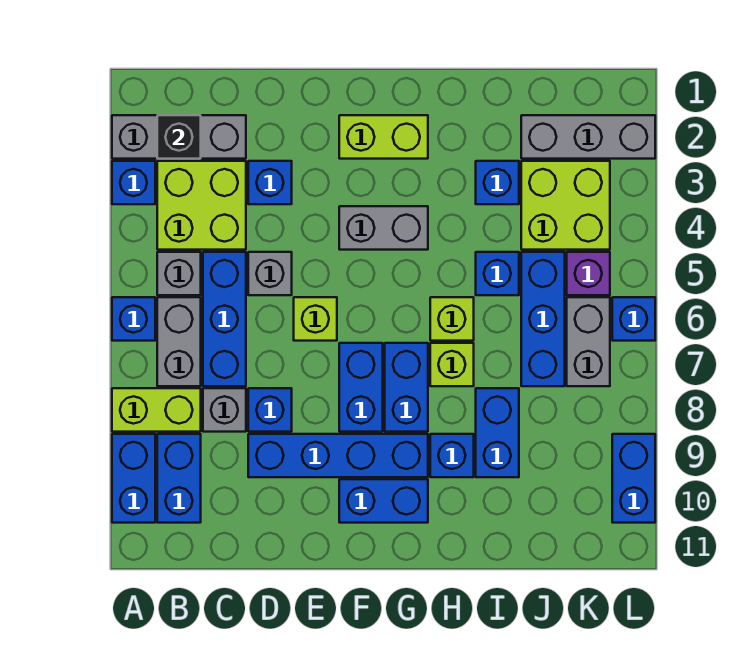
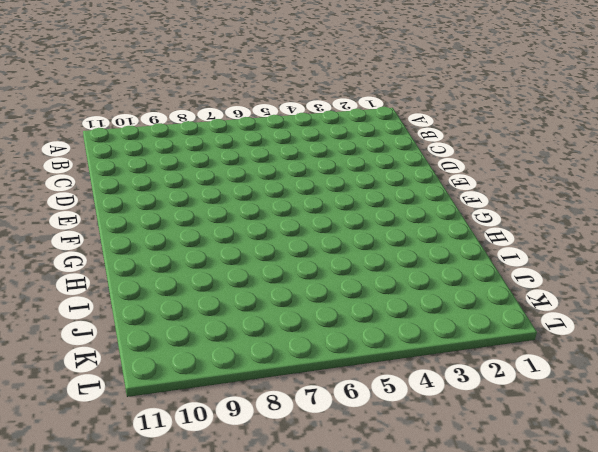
none -> grey 1x3 brick [112,115,246,159]
none -> blue 1x1 brick [112,161,155,204]
none -> blue 1x1 brick [112,297,155,341]
none -> lime 1x2 brick [112,388,201,432]

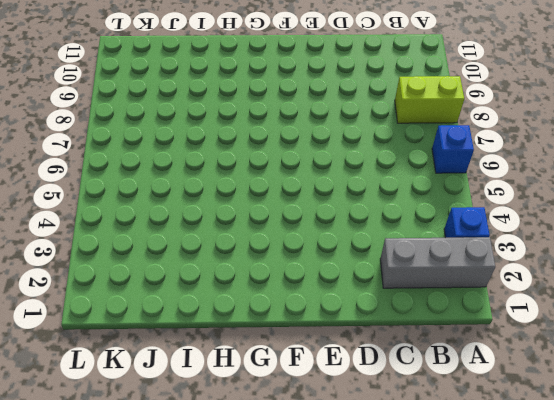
none -> blue 1x2 brick [112,434,155,523]
none -> lime 2x2 brick [157,161,246,250]
none -> grey 1x1 brick [157,252,201,295]
none -> grey 1x2 brick [157,297,201,386]

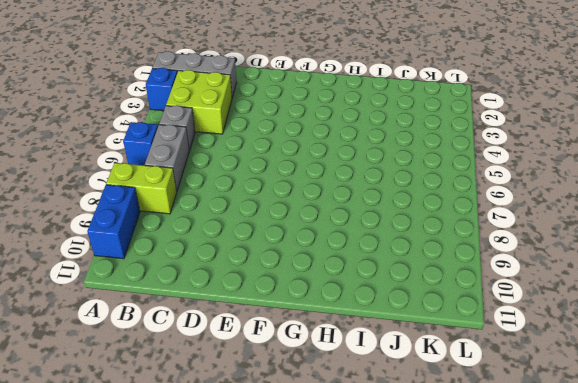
none -> blue 1x2 brick [157,434,201,523]
none -> blue 1x3 brick [203,252,246,386]
none -> grey 1x1 brick [203,388,246,432]
none -> blue 1x1 brick [248,161,292,204]

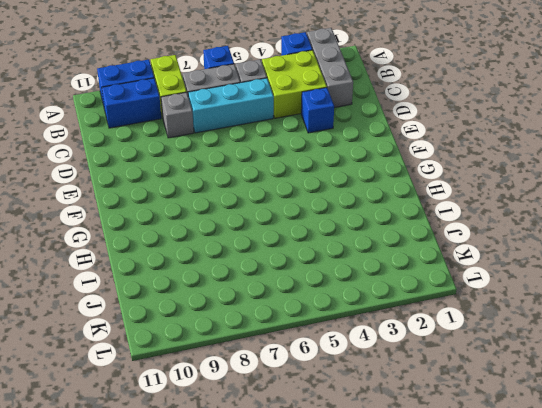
cyan 1x3 brick [188,78,274,133] -> blue 1x3 brick [203,252,246,386]
none -> grey 1x1 brick [248,252,292,295]
none -> blue 1x1 brick [248,388,292,432]
none -> blue 1x4 brick [248,434,428,477]
none -> lime 1x1 brick [294,297,337,341]

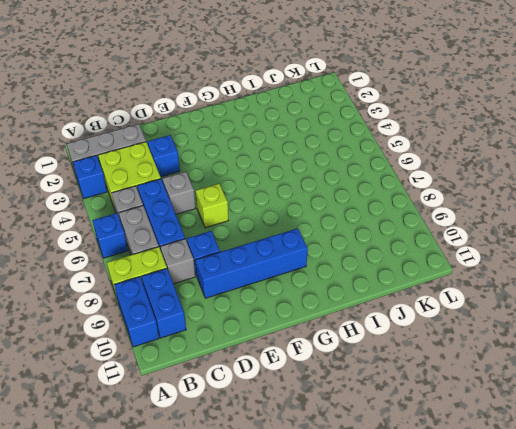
none -> lime 1x2 brick [339,115,428,159]
none -> grey 1x2 brick [339,206,428,250]
none -> blue 1x2 brick [339,343,383,432]
none -> blue 1x2 brick [339,479,428,523]

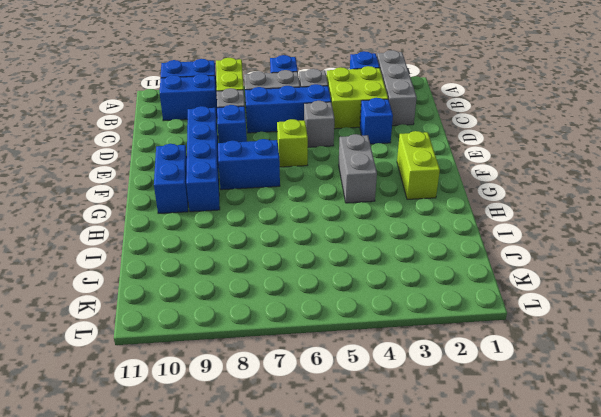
none -> blue 1x2 brick [385,343,428,432]
none -> lime 1x1 brick [430,297,474,341]
none -> lime 1x1 brick [430,343,474,386]
none -> blue 1x1 brick [430,434,474,477]

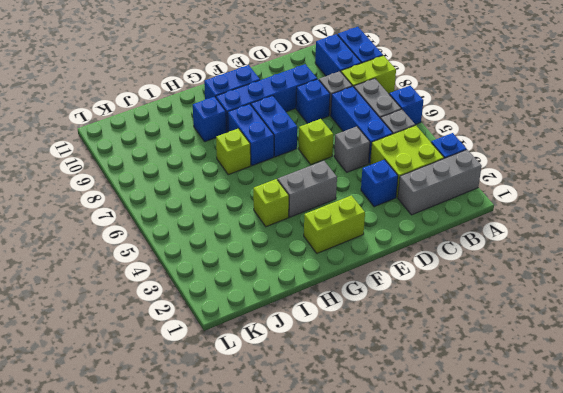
lime 1x1 brick [253,179,289,227] -> lime 1x1 brick moved to [430,297,474,341]
none -> blue 1x1 brick [476,161,519,204]
none -> blue 1x1 brick [476,252,519,295]
none -> blue 1x2 brick [476,388,519,477]
none -> grey 1x3 brick [521,115,655,159]

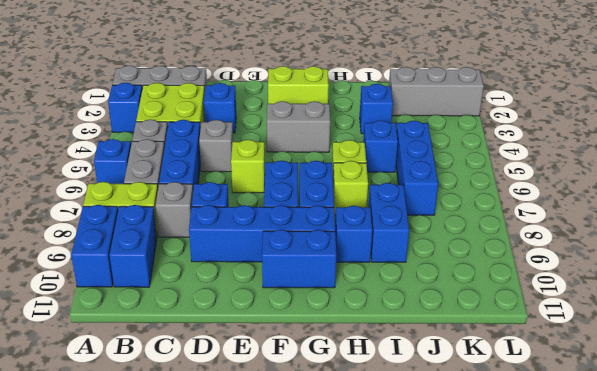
none -> lime 2x2 brick [521,161,610,250]
none -> purple 1x1 brick [567,252,610,295]
none -> grey 1x2 brick [567,297,610,386]
none -> blue 1x1 brick [612,297,655,341]

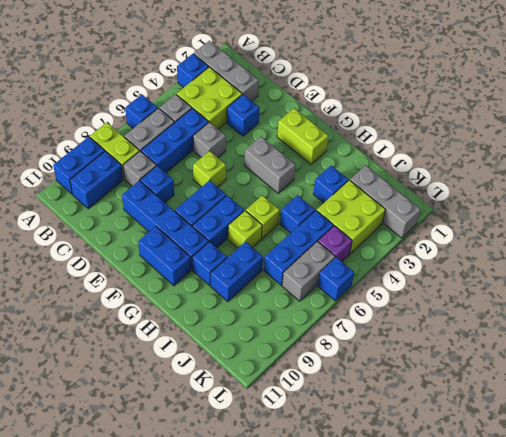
none -> blue 1x2 brick [612,434,655,523]
none -> black 1x1 brick [157,115,201,159]

